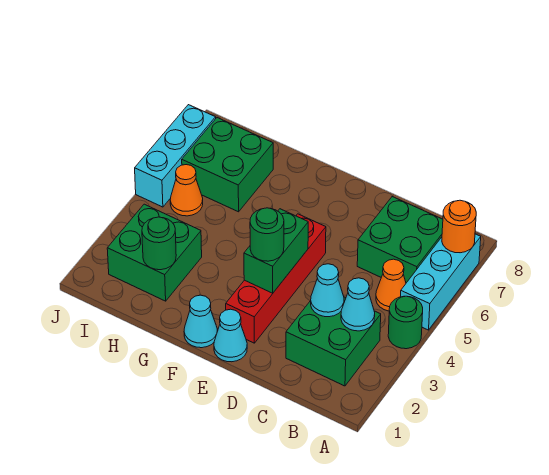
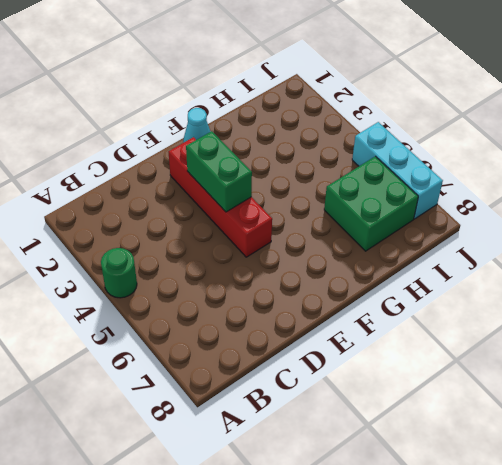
none -> cyan 1x3 brick [401,234,481,330]
none -> green 2x2 brick [286,297,381,386]
none -> orange 1x1 cone [376,259,406,311]

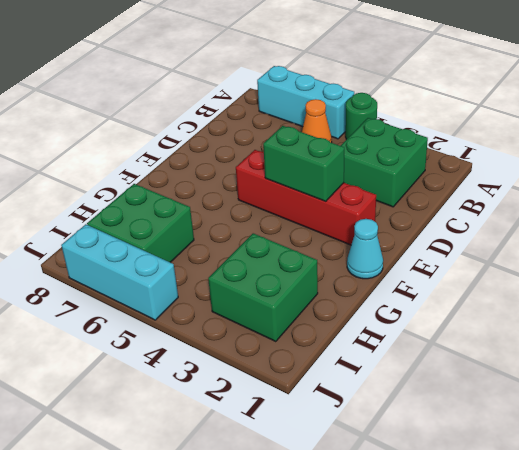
none -> green 2x2 brick [357,197,443,283]
none -> cyan 1x1 cone [214,309,247,362]
none -> orange 1x1 cone [170,165,203,216]

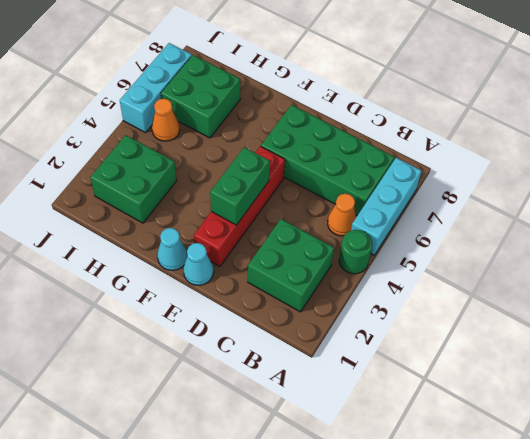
green 2x4 brick [261,105,394,216] -> green 2x2 brick [357,197,443,283]
none -> orange 1x1 round brick [442,200,476,253]
none -> cyan 1x1 cone [341,278,375,331]
none -> cyan 1x1 cone [311,264,344,317]

